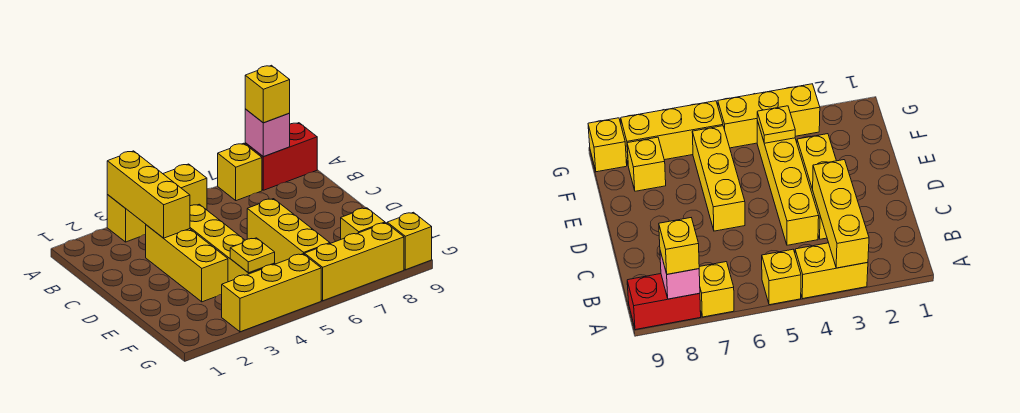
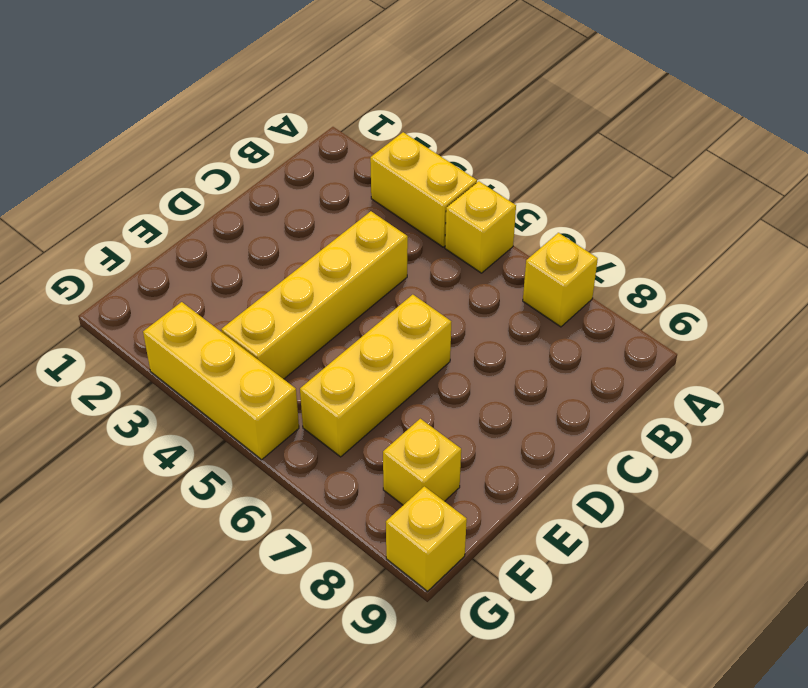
none -> red 1x2 brick [245,123,317,190]
none -> yellow 1x3 brick [146,225,228,302]
none -> yellow 1x3 brick [305,223,404,301]

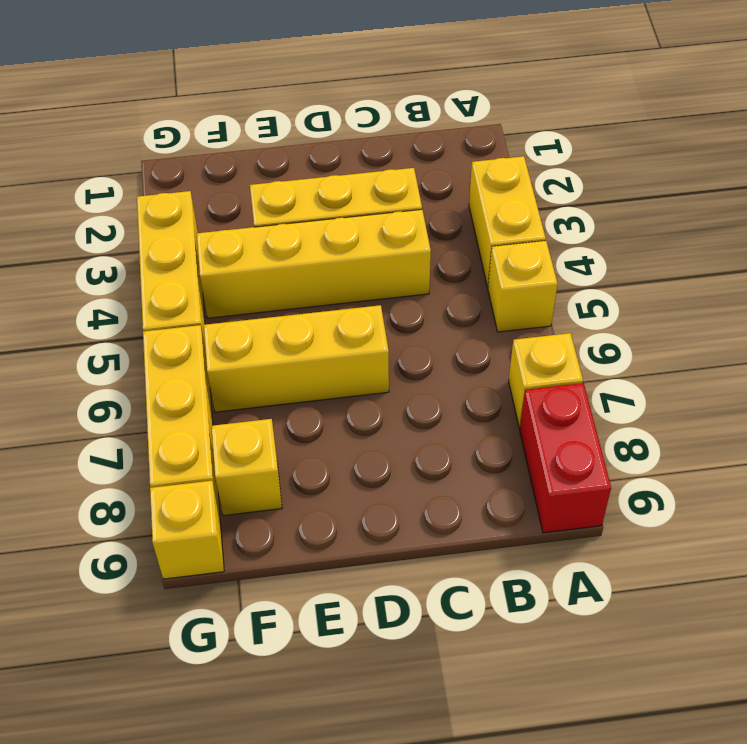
none -> yellow 1x3 brick [107,151,190,238]
none -> pink 1x1 brick [245,109,290,157]
none -> yellow 1x1 plate [230,238,275,273]

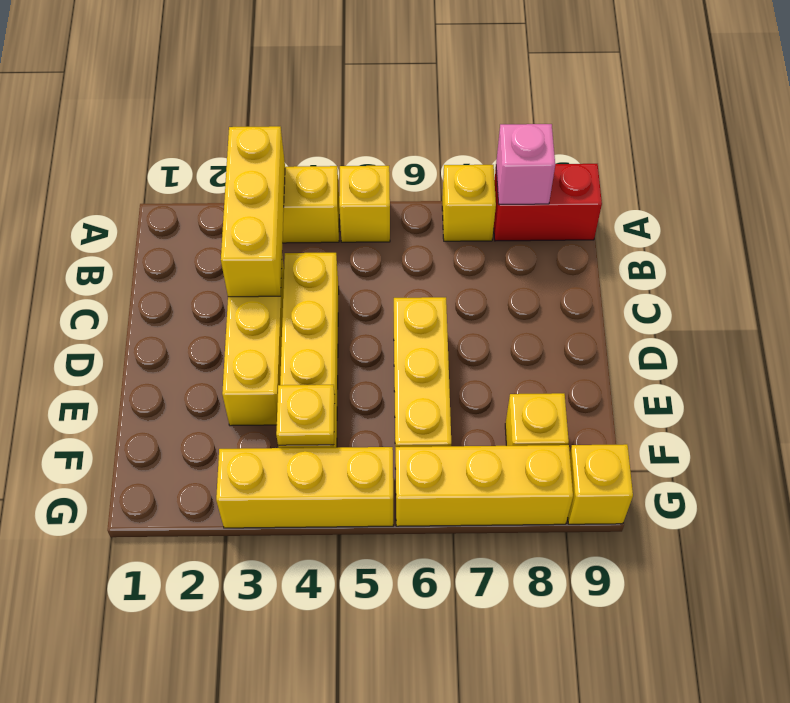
none -> yellow 1x1 brick [245,65,290,123]

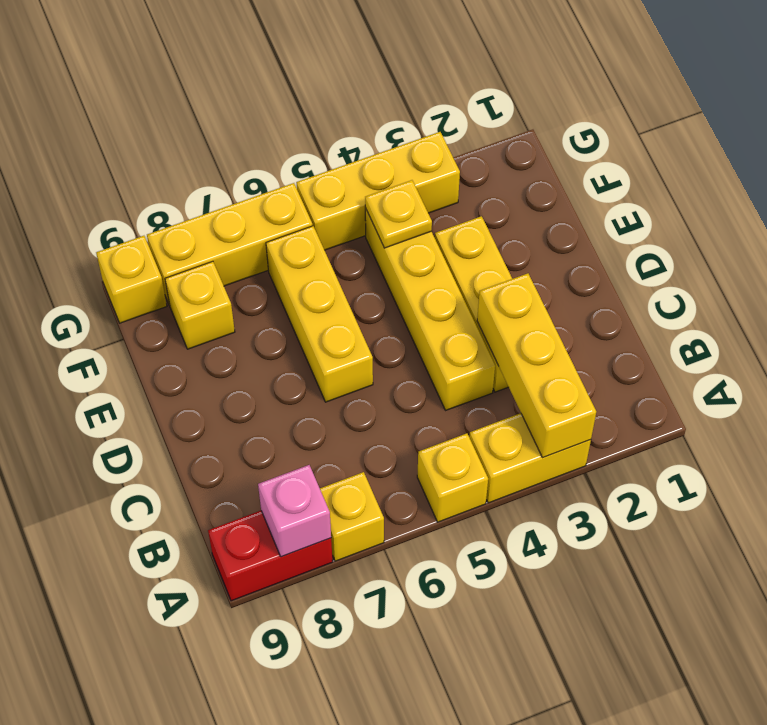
none -> yellow 1x1 brick [245,65,290,123]

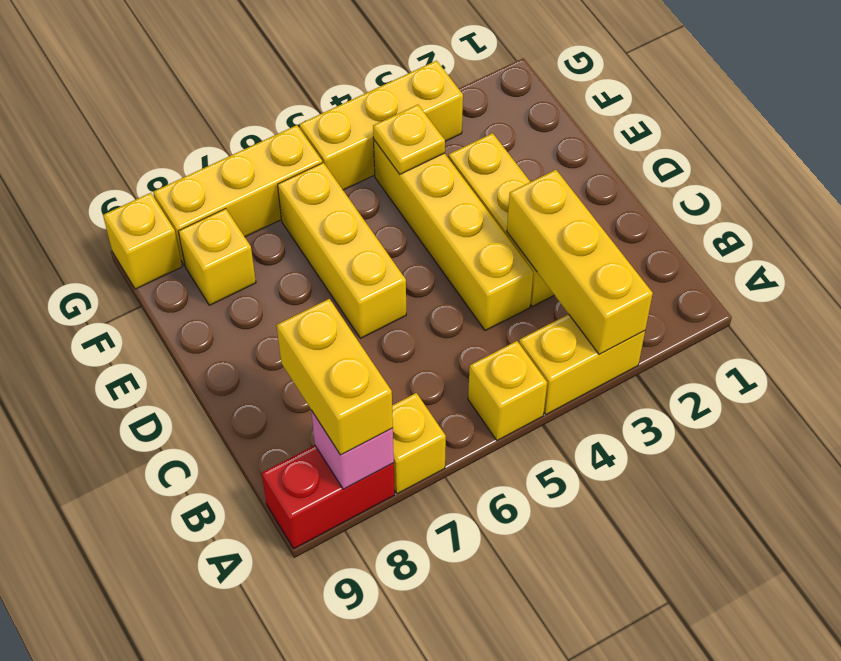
yellow 1x2 brick [277,299,393,455] -> yellow 1x1 brick [245,65,290,123]

